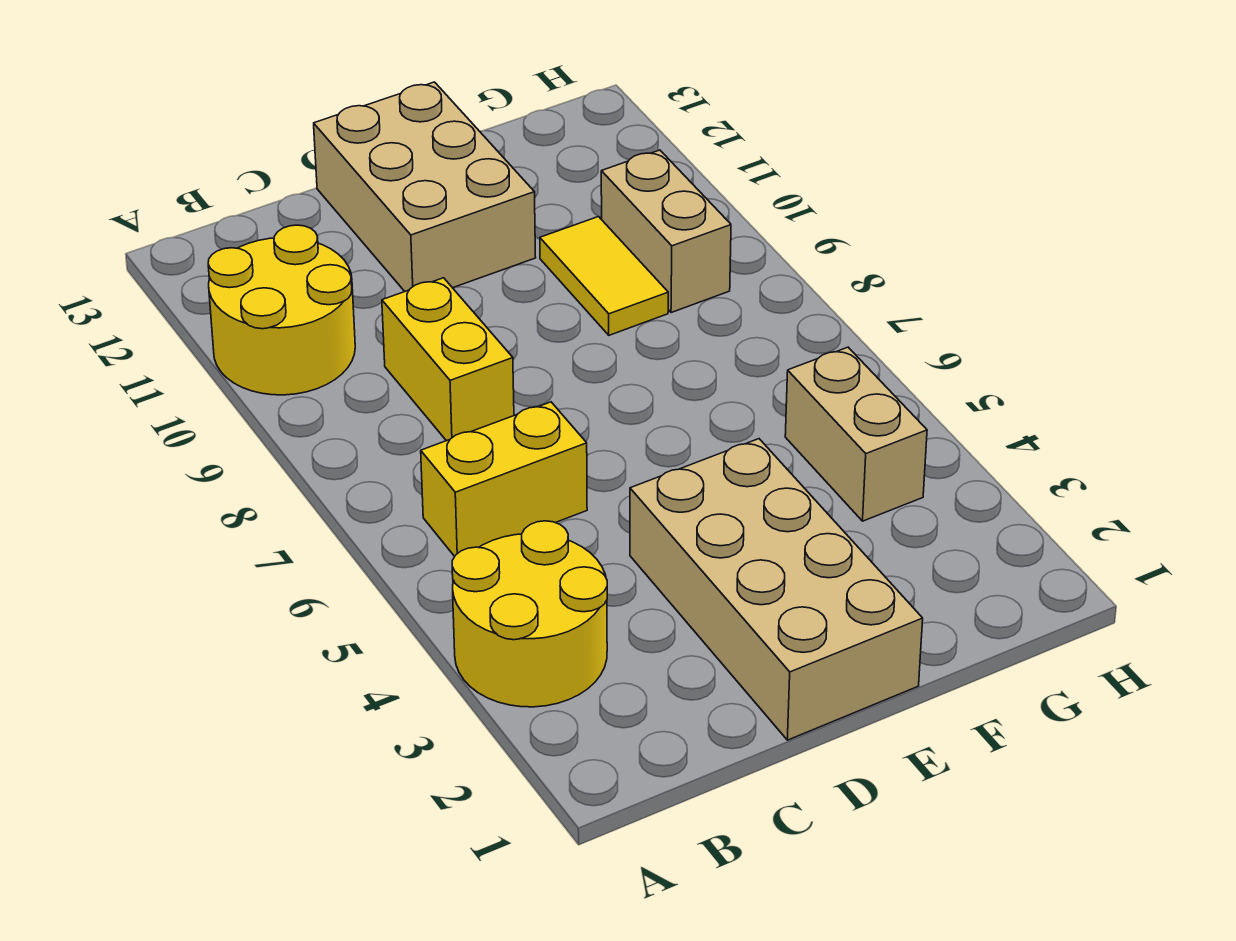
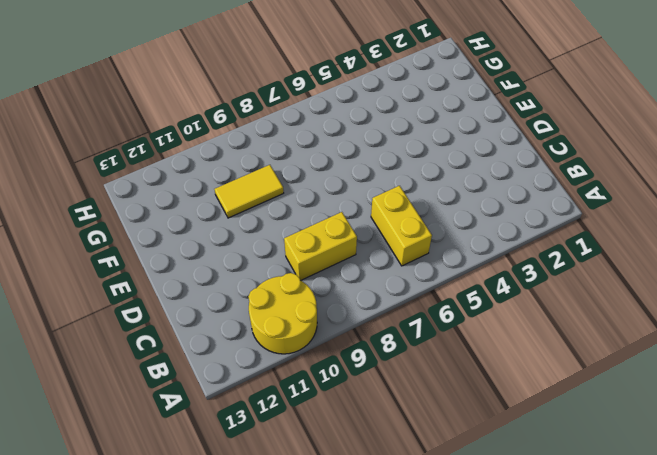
none -> yellow 2x2 round brick [452,521,607,707]
none -> tan 2x4 brick [630,439,923,740]

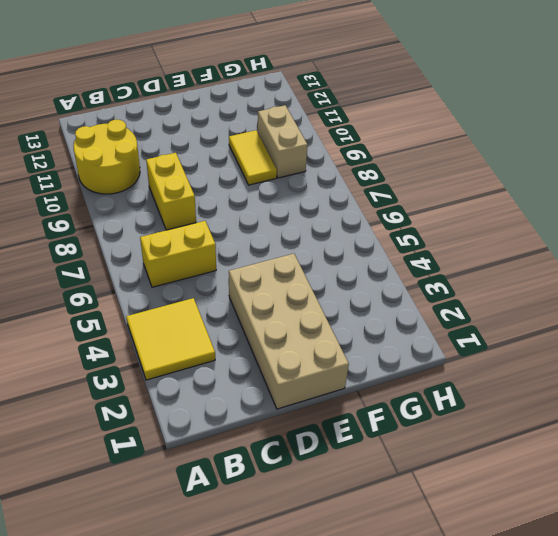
yellow 2x2 tile [126,298,215,380] -> yellow 2x2 round brick [452,521,607,707]
none -> tan 2x3 brick [314,82,536,291]
none -> tan 1x2 brick [785,347,927,521]

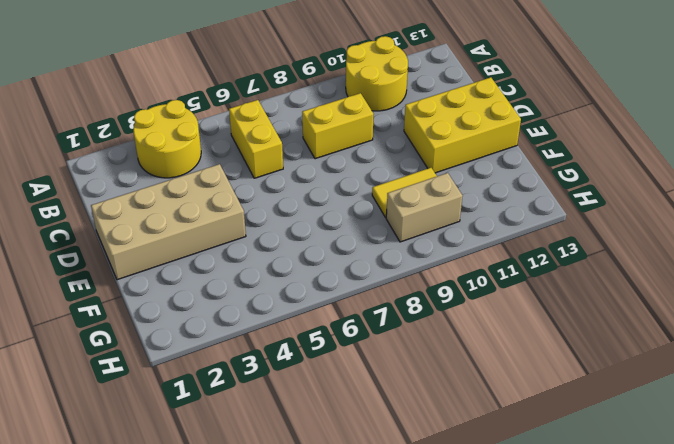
yellow 2x3 brick [404,77,521,173] -> tan 2x3 brick [314,82,536,291]
none -> tan 1x2 brick [785,347,927,521]

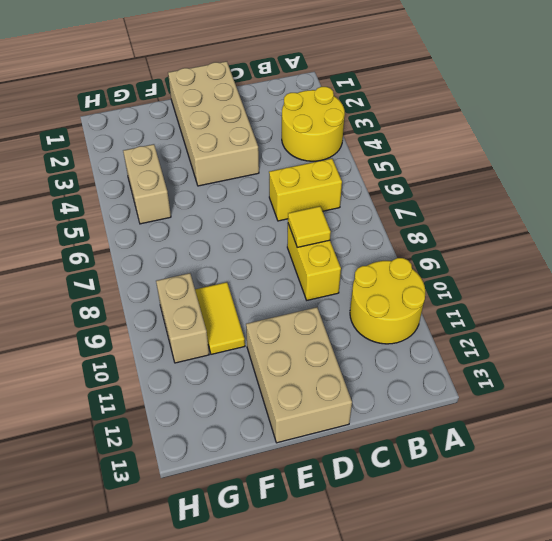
yellow 1x1 tile [288,206,331,248] -> none

